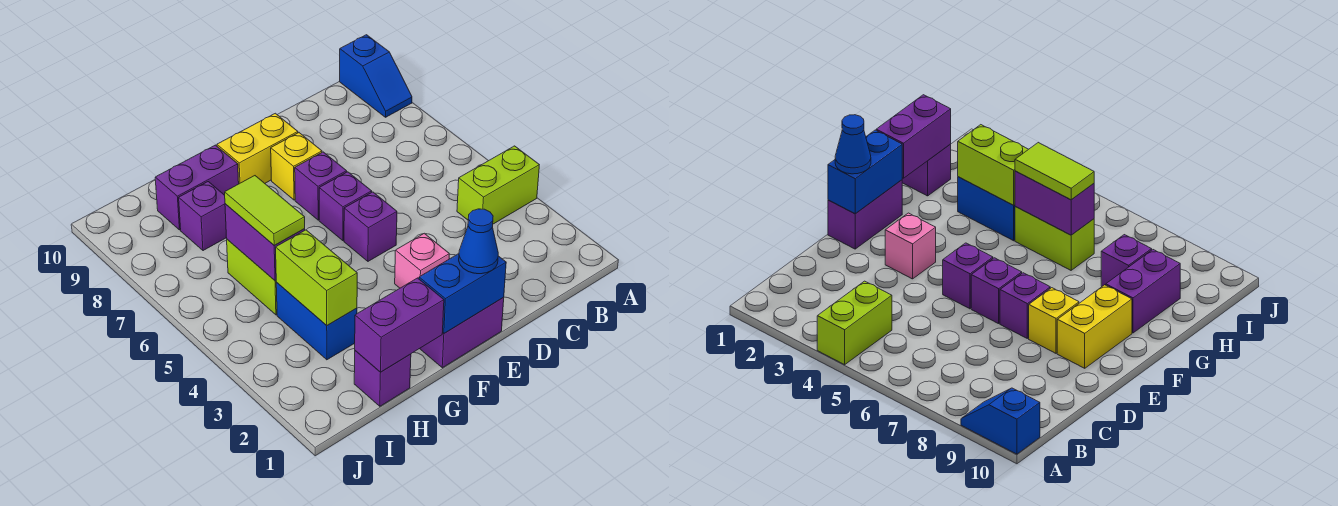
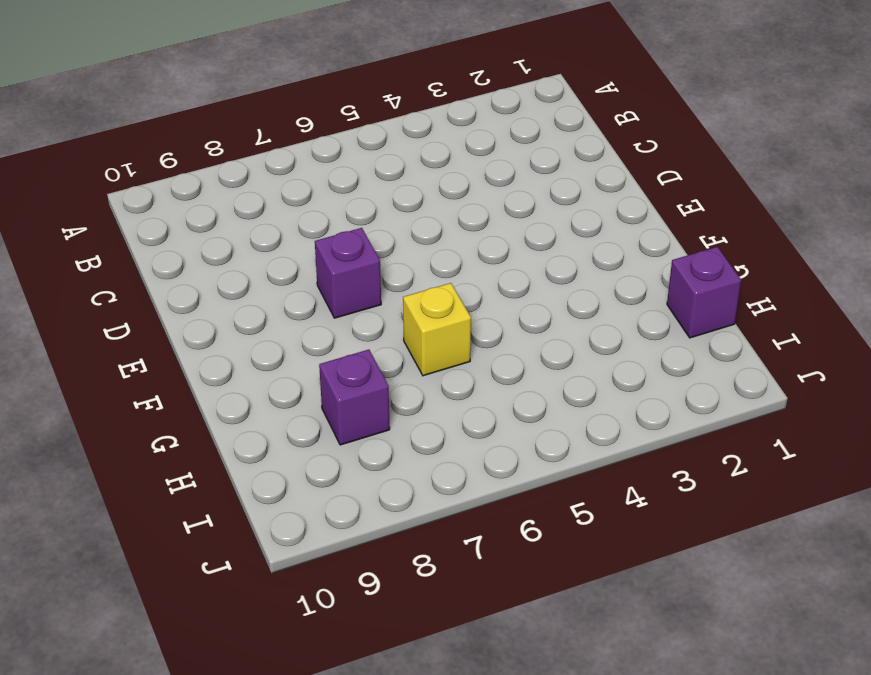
yellow 1x1 brick [403,283,471,376] -> yellow 1x1 brick moved to [271,133,322,200]
none -> lime 1x2 brick [457,146,539,224]
none -> blue 1x2 slope [340,35,412,117]
none -> purple 1x2 brick [420,297,504,368]

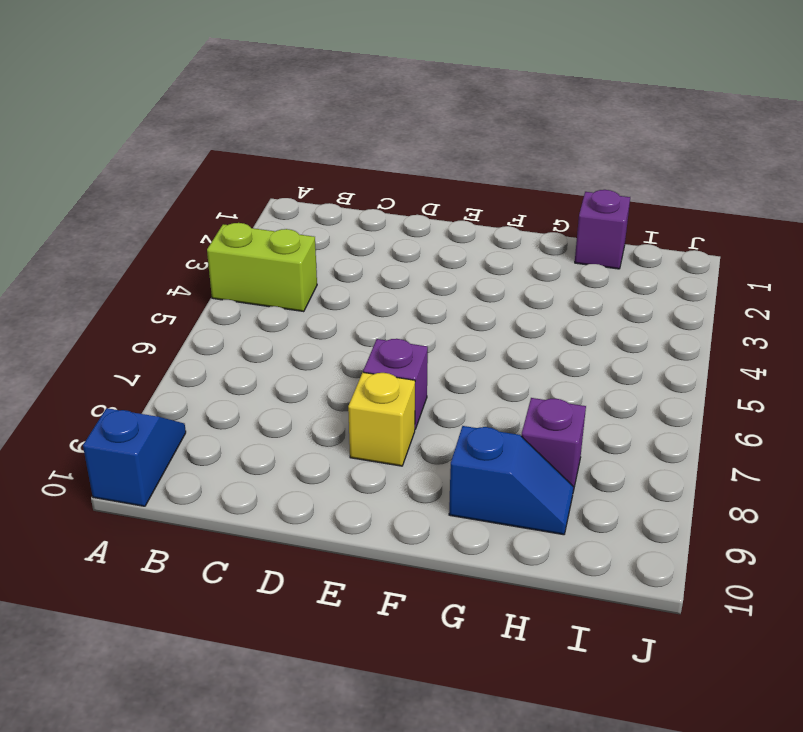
blue 1x2 slope [449,426,573,535] -> purple 1x2 brick [155,145,239,230]
none -> purple 1x2 brick [420,297,504,368]
none -> pink 1x1 brick [395,233,449,288]
none -> purple 1x1 brick [344,192,397,261]

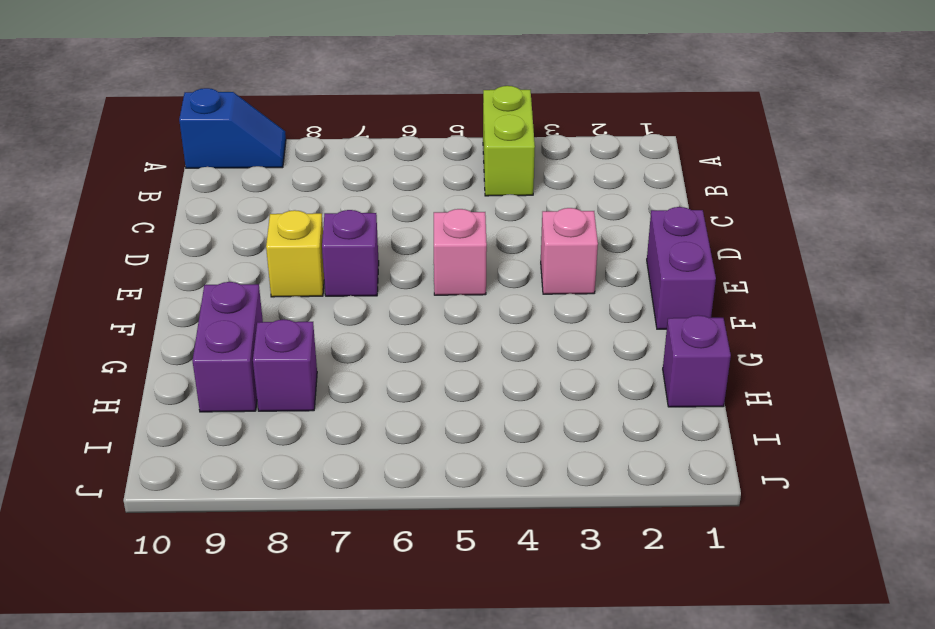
pink 1x1 brick [434,209,487,295] -> purple 1x1 brick [344,192,397,261]
none -> purple 1x1 brick [319,172,372,241]
none -> yellow 1x2 brick [217,113,298,184]
none -> blue 1x2 brick [276,282,357,360]

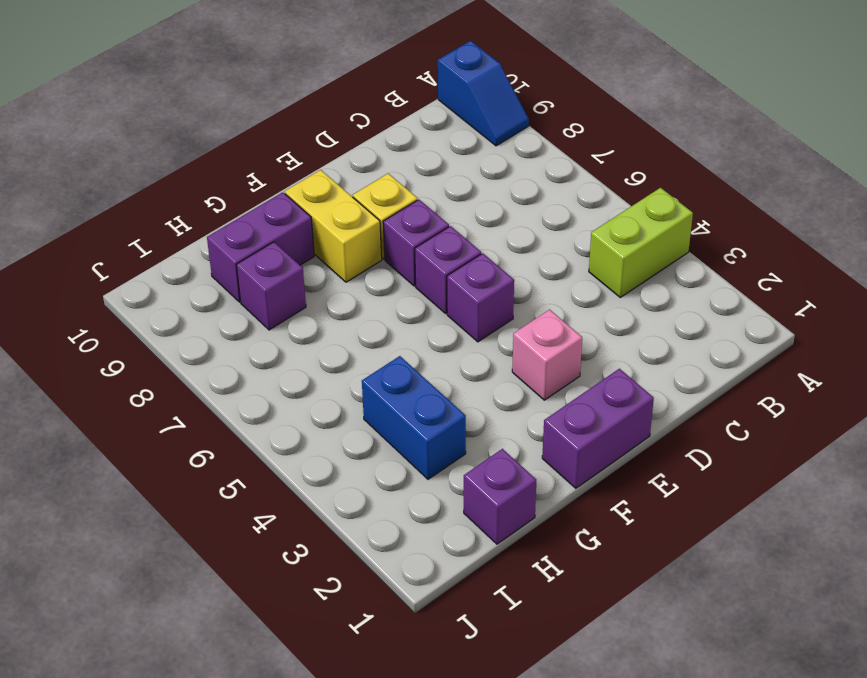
yellow 1x2 brick [285,170,382,282] -> yellow 1x2 brick turned to [217,113,298,184]
none -> lime 1x2 brick [227,239,277,315]
none -> blue 1x2 brick [419,254,506,333]
none -> purple 1x2 brick [355,278,444,372]

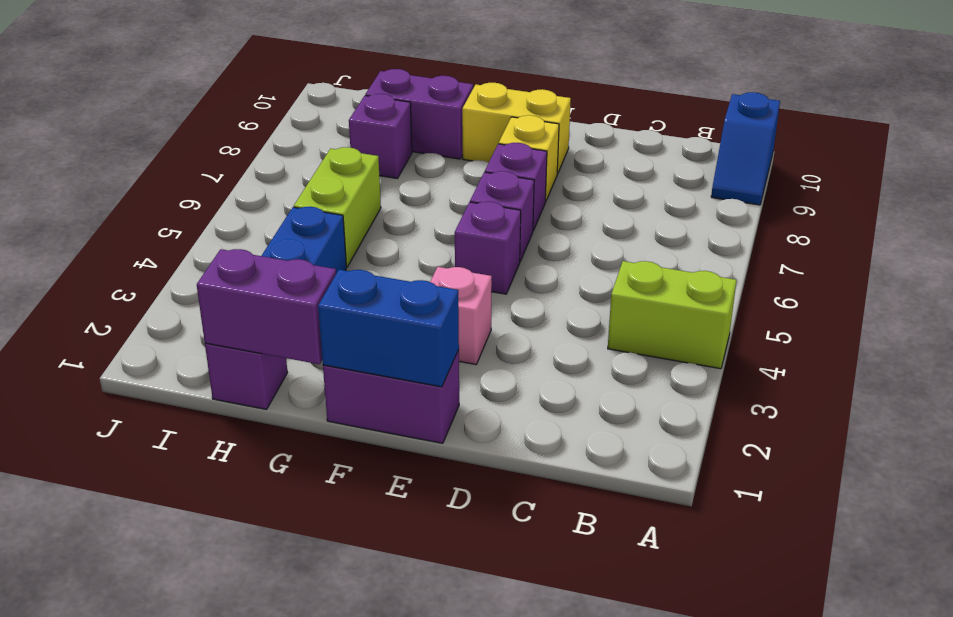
none -> lime 1x2 brick [276,230,357,325]
none -> purple 1x2 brick [225,204,305,281]
none -> blue 1x1 cone [459,209,498,274]

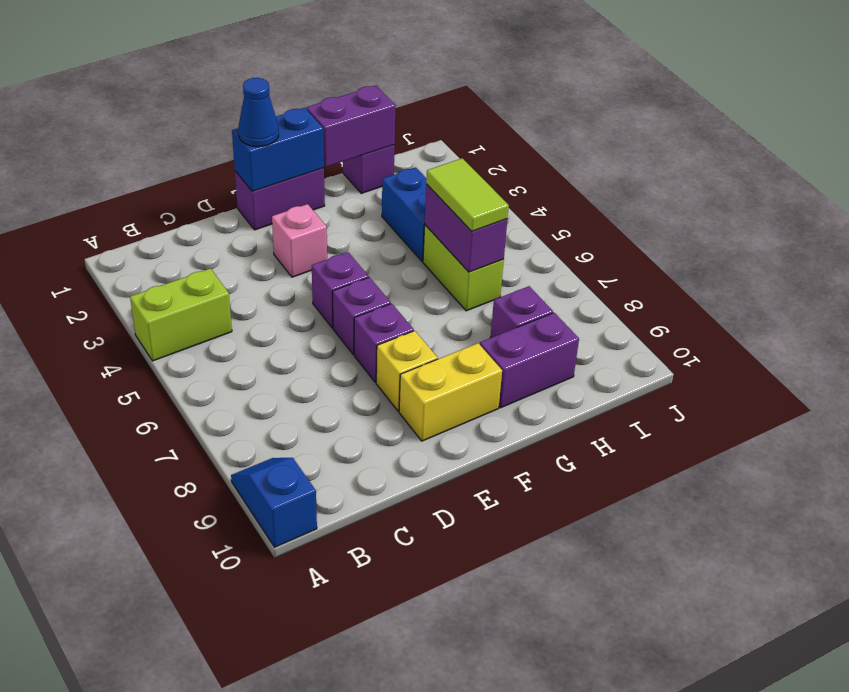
none -> lime 1x2 brick [276,230,357,325]

